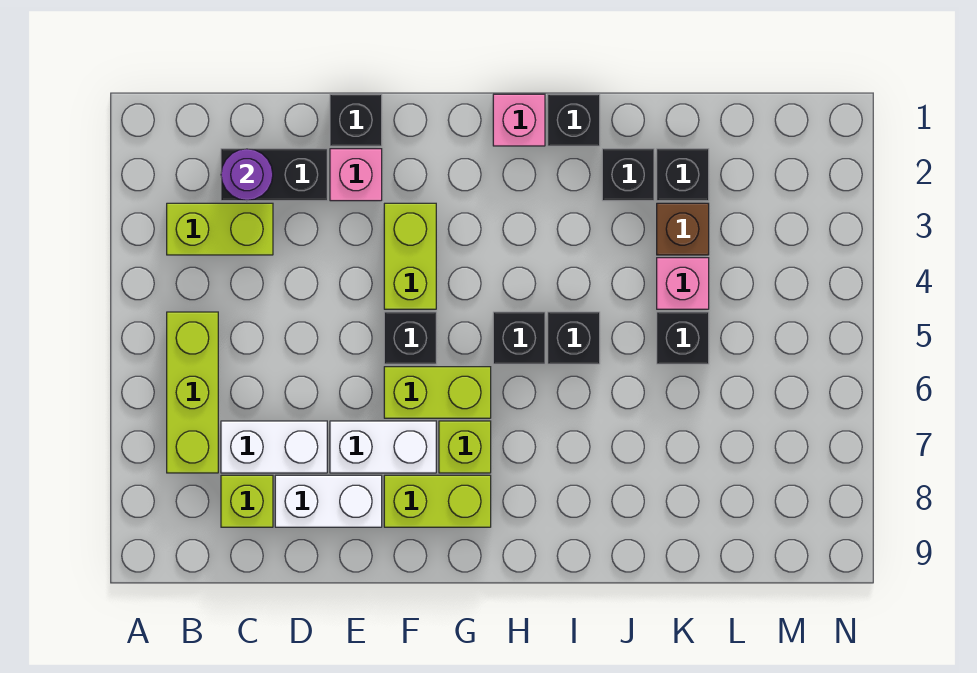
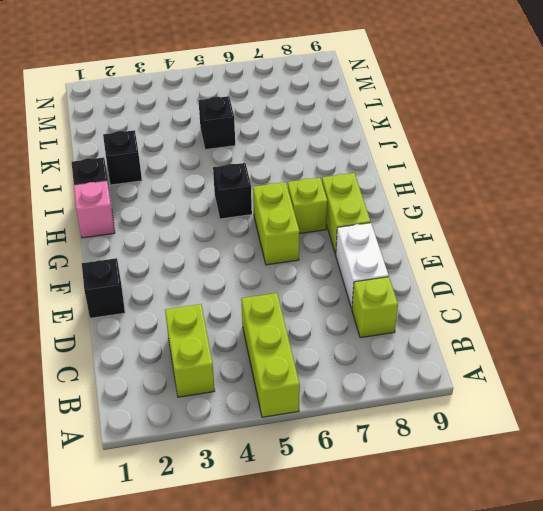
lime 1x3 brick [241,293,300,417] -> lime 1x3 brick turned to [167,312,218,473]
none -> black 1x2 brick [221,149,327,201]
none -> white 1x2 brick [221,421,327,473]
none -> pink 1x1 brick [330,149,382,201]

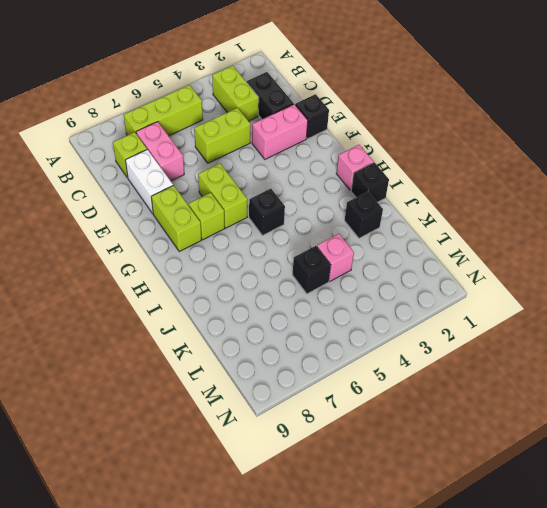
pink 1x2 brick [136,122,184,181] -> white 1x2 brick [221,421,327,473]
lime 1x2 brick [194,108,250,163] -> lime 1x2 brick moved to [384,203,436,309]
pink 1x2 brick [252,104,308,159] -> pink 1x1 brick [330,149,382,201]
none -> white 1x2 brick [330,421,436,473]
none -> black 1x1 brick [384,312,436,364]
none -> black 1x1 brick [548,312,600,364]

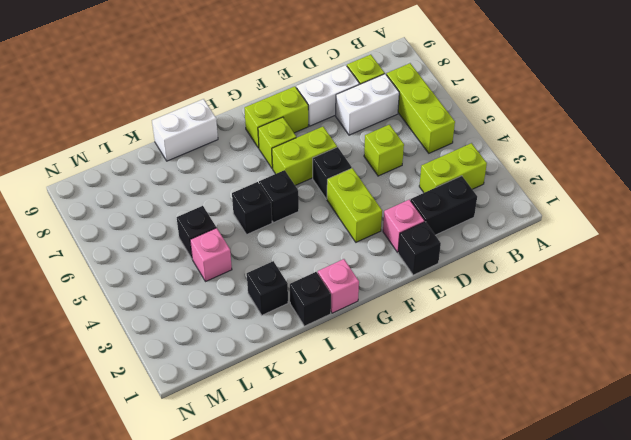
lime 1x1 brick [364,125,404,176] -> none
white 1x2 brick [152,99,218,161] -> white 1x2 brick moved to [330,421,436,473]
none -> black 1x1 brick [657,149,709,201]
none -> brown 1x1 brick [657,203,709,255]
none -> purple 1x1 round brick [221,149,273,201]

